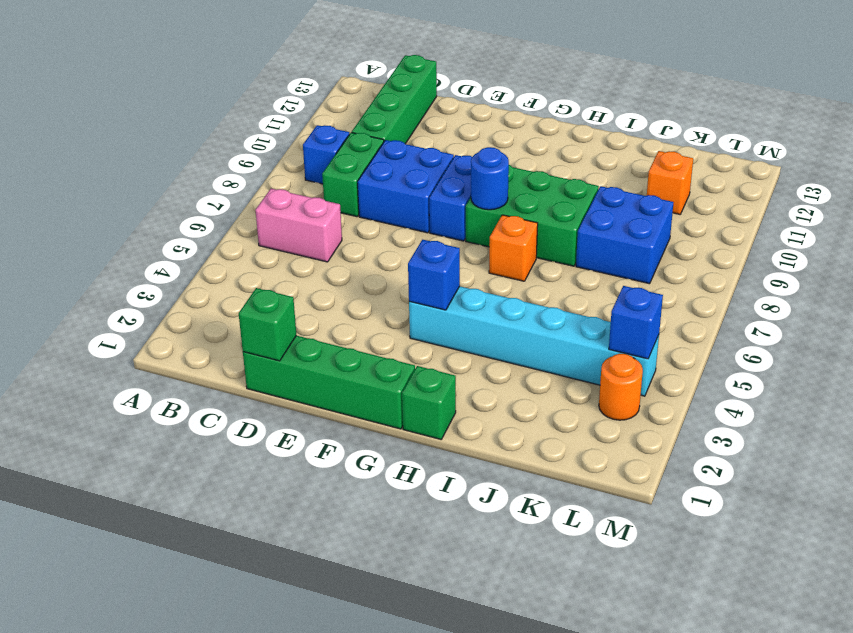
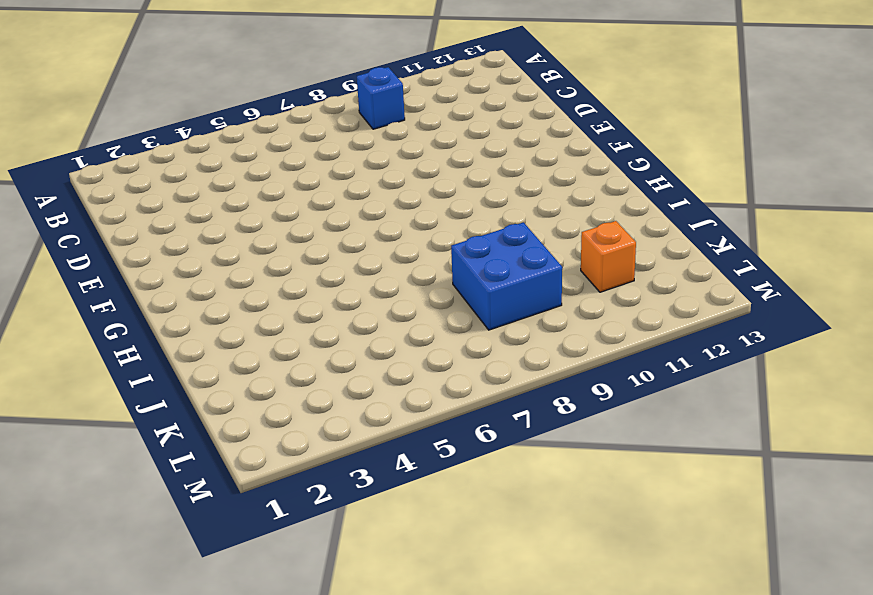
none -> pink 1x2 brick [255,189,342,262]
none -> green 1x2 brick [322,132,384,217]
none -> green 1x4 brick [352,55,437,144]

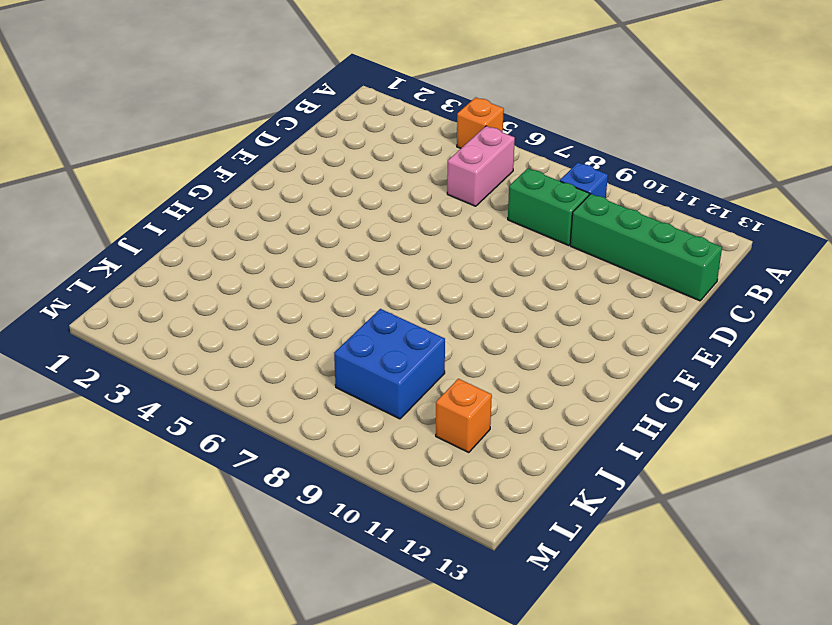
orange 1x1 brick [457,97,504,148] -> orange 1x1 brick moved to [489,215,538,281]
none -> green 1x4 brick [243,336,415,429]
none -> blue 2x2 brick [358,140,454,233]
none -> blue 1x2 brick [429,155,472,241]

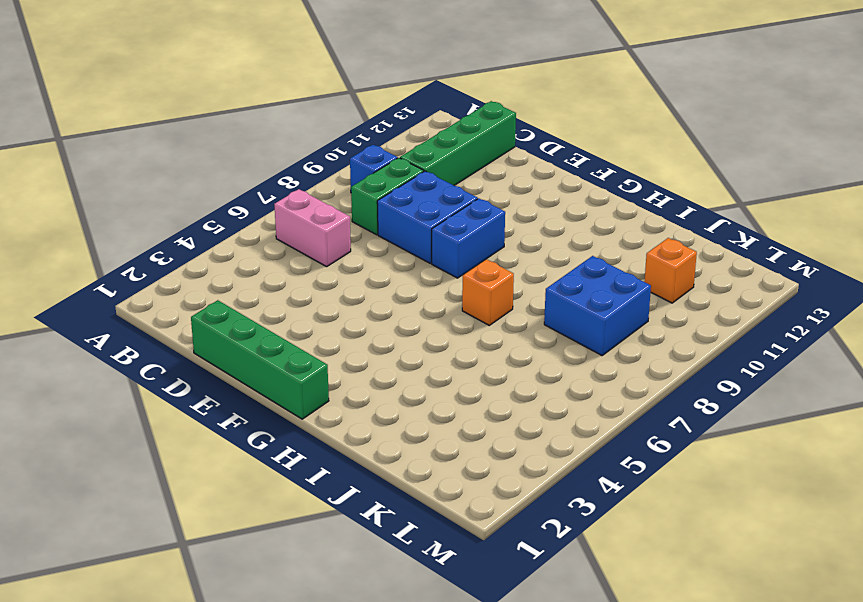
none -> cyan 1x6 brick [409,286,659,396]
none -> green 2x3 brick [466,165,599,266]
none -> green 1x1 brick [402,366,456,439]

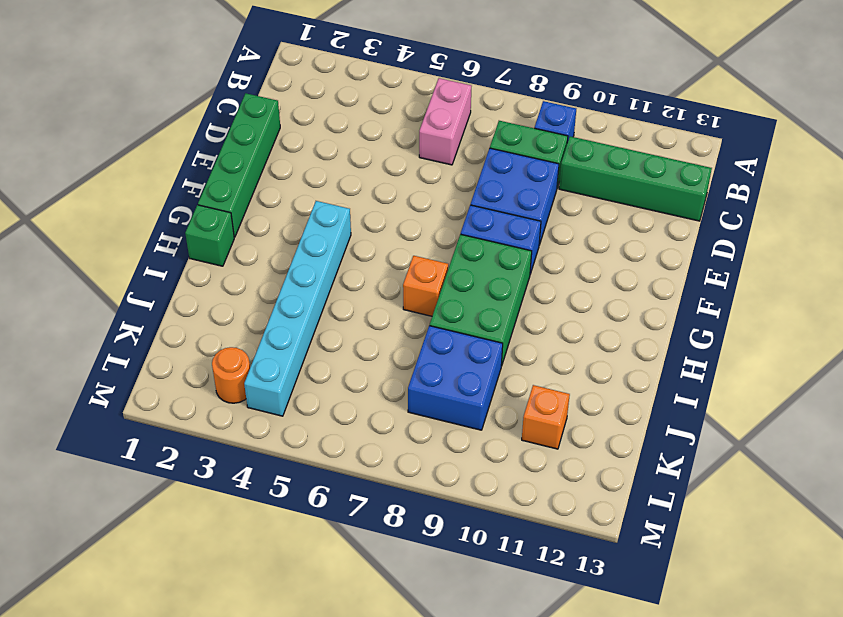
none -> green 1x1 brick [239,288,296,361]
none -> blue 1x1 brick [408,240,460,310]
none -> blue 1x1 round brick [471,147,509,210]

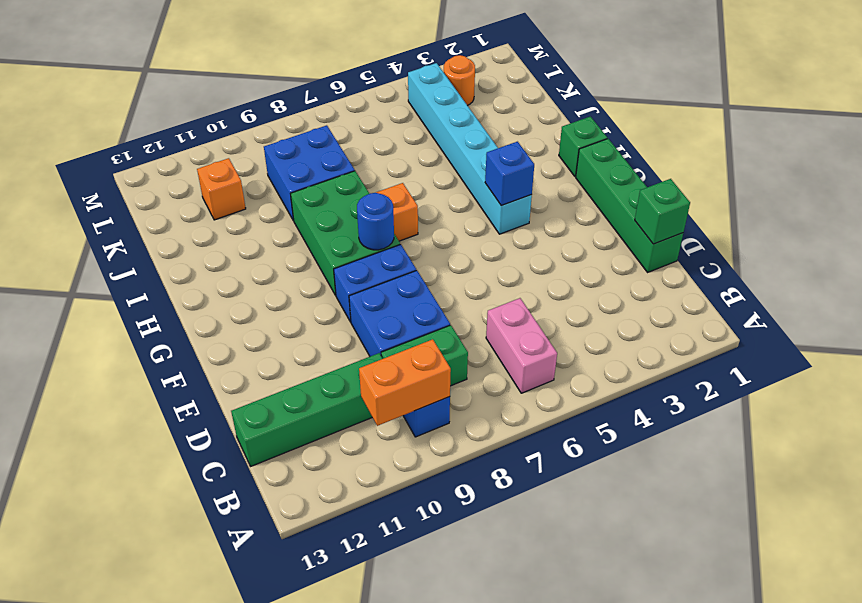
orange 1x2 brick [359,339,451,426] -> none
none -> blue 1x1 brick [609,286,663,359]

